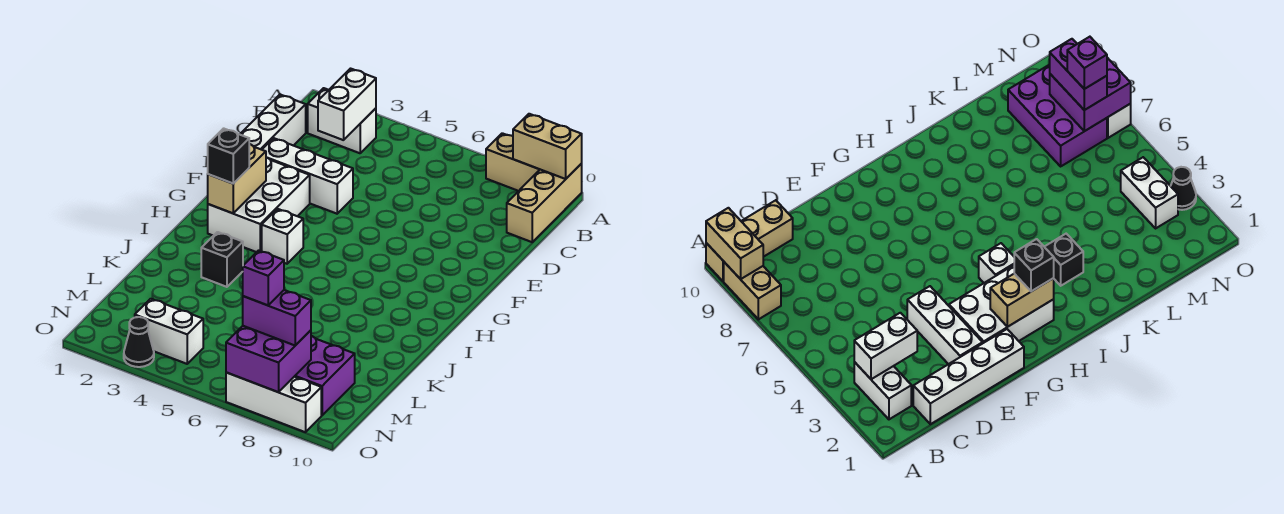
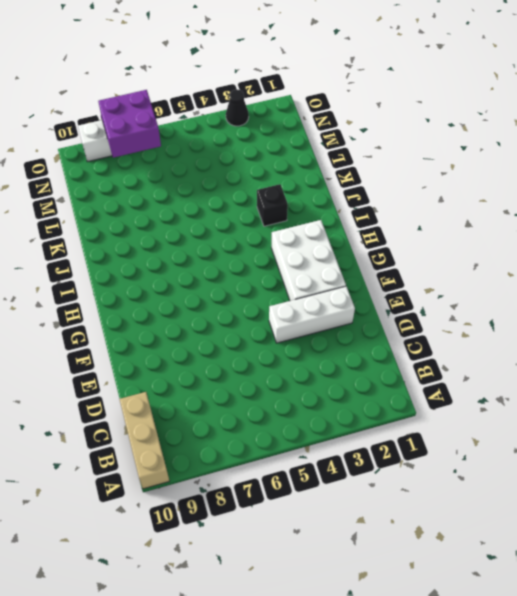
none -> tan 1x2 brick [486,133,540,191]
none -> white 1x2 brick [308,88,376,153]
none -> white 1x4 brick [240,95,306,150]

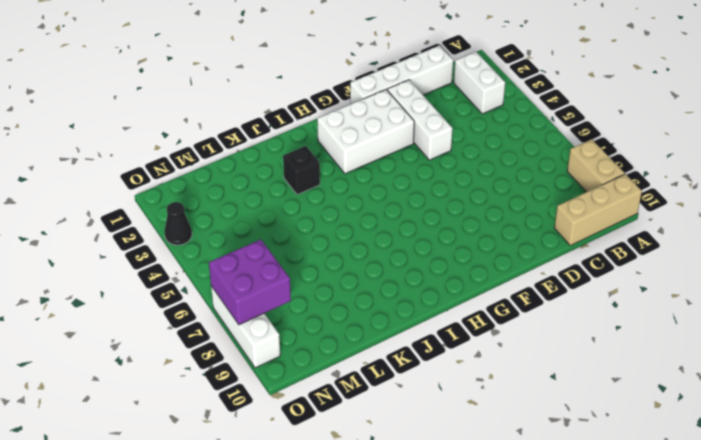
none -> white 1x1 brick [262,209,303,264]
none -> purple 2x3 brick [294,336,355,415]
none -> white 1x2 brick [135,299,203,364]

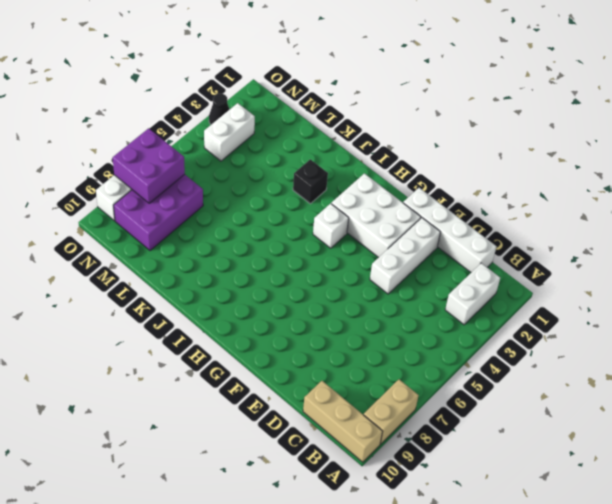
none -> tan 1x2 brick [513,114,582,179]
none -> white 1x2 brick [318,69,376,140]
none -> tan 1x2 brick [208,144,266,213]

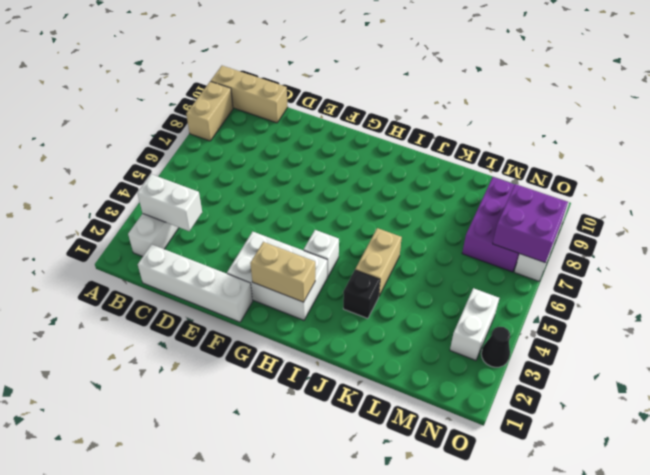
tan 1x2 brick [355,228,402,296] -> tan 1x2 brick moved to [513,114,582,179]
none -> white 1x3 brick [262,138,353,214]
none -> black 1x1 brick [208,128,249,184]
none -> purple 1x2 brick [243,290,311,345]

